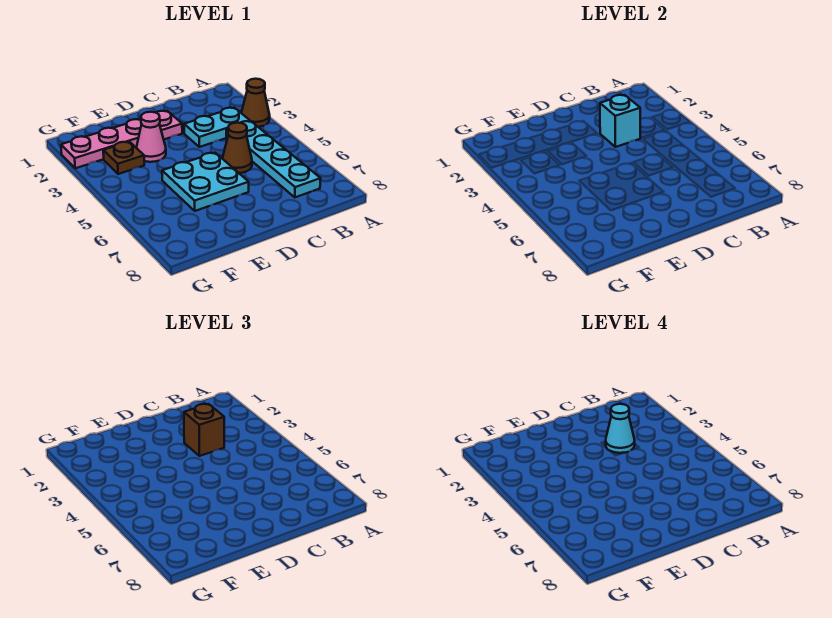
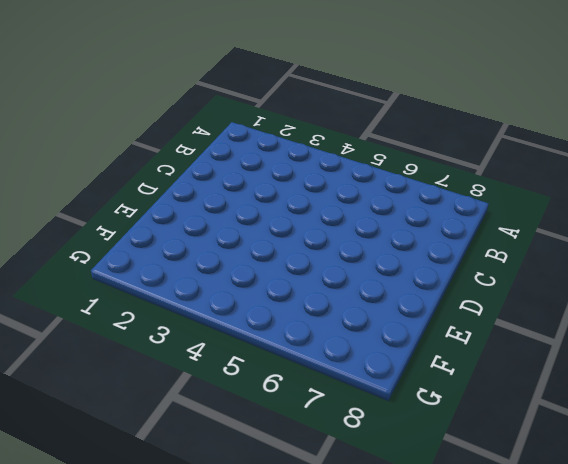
none -> brown 1x1 cone [241,79,270,127]
none -> cyan 1x2 plate [184,108,250,147]

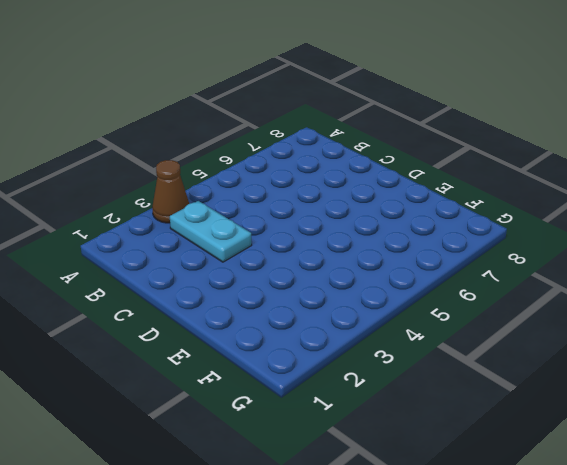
none -> cyan 1x4 plate [226,121,321,197]
none -> brown 1x1 cone [222,123,252,173]

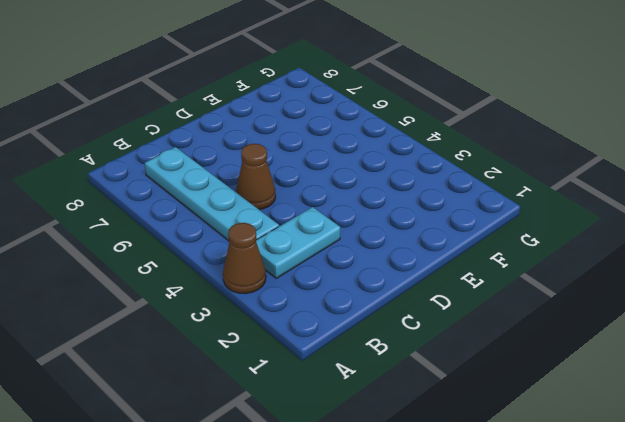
none -> pink 1x4 plate [61,111,182,168]
none -> cyan 2x2 plate [162,153,249,211]

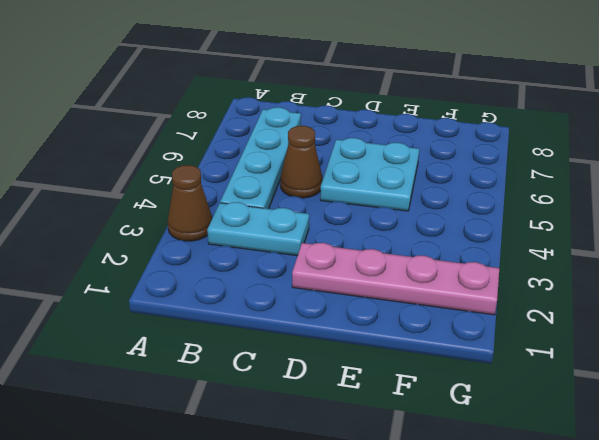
none -> pink 1x1 cone [136,112,166,162]
none -> brown 1x1 plate [103,142,144,174]

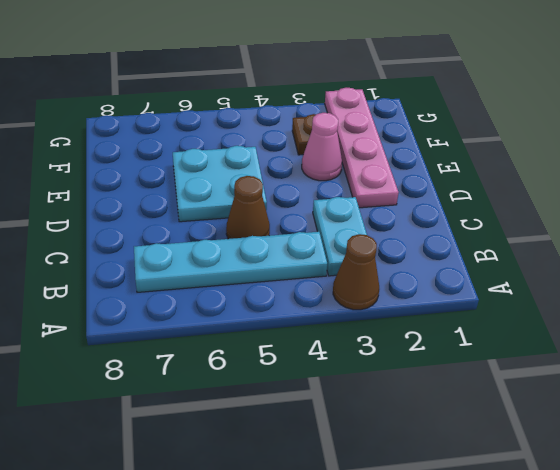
none -> cyan 1x1 brick [600,95,640,147]
none -> brown 1x1 brick [184,404,224,456]

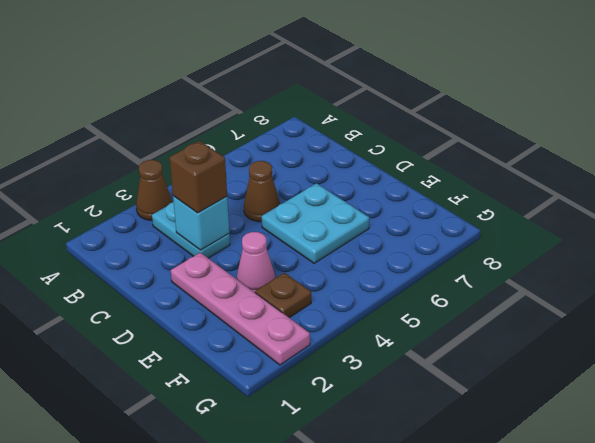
none -> cyan 1x4 plate [226,121,321,197]
none -> cyan 1x1 cone [606,404,635,453]

